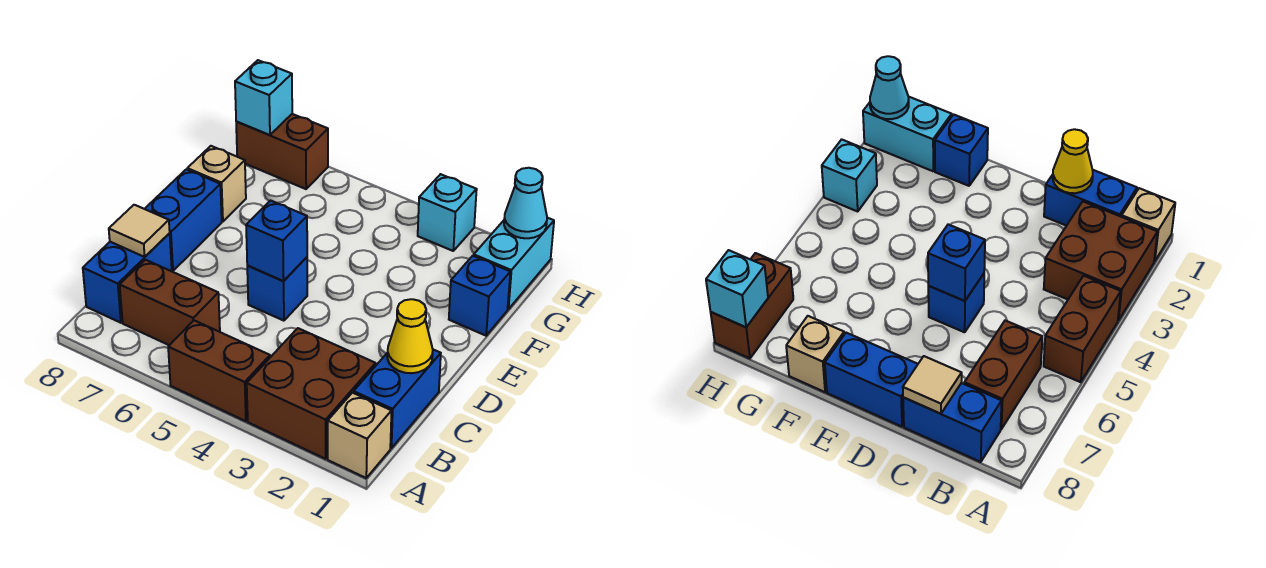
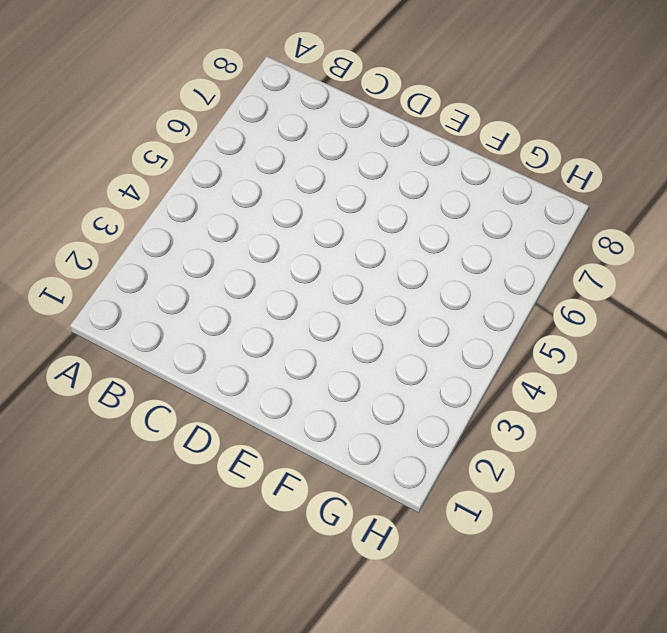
none -> tan 1x1 brick [328,393,392,478]
none -> brown 2x2 brick [247,328,376,459]
none -> brown 1x2 brick [168,321,270,421]

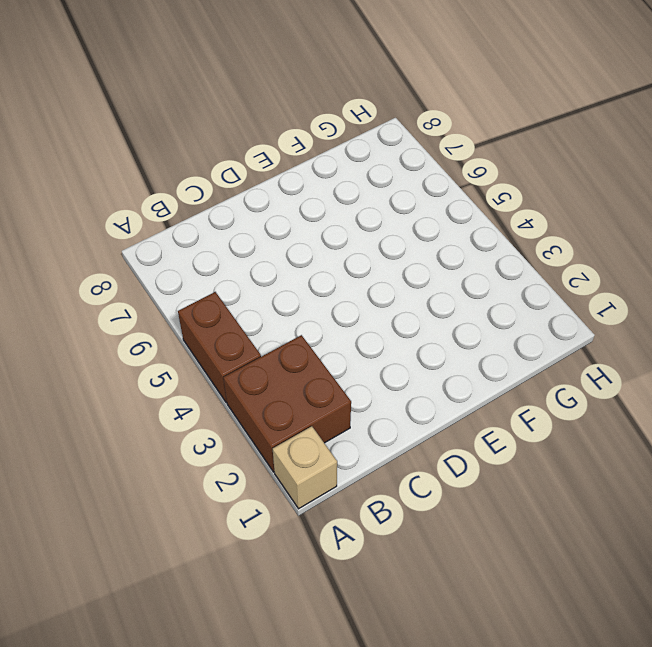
none -> blue 1x2 brick [354,350,441,448]
none -> brown 1x2 brick [120,260,220,345]
none -> blue 1x2 brick [83,233,172,323]

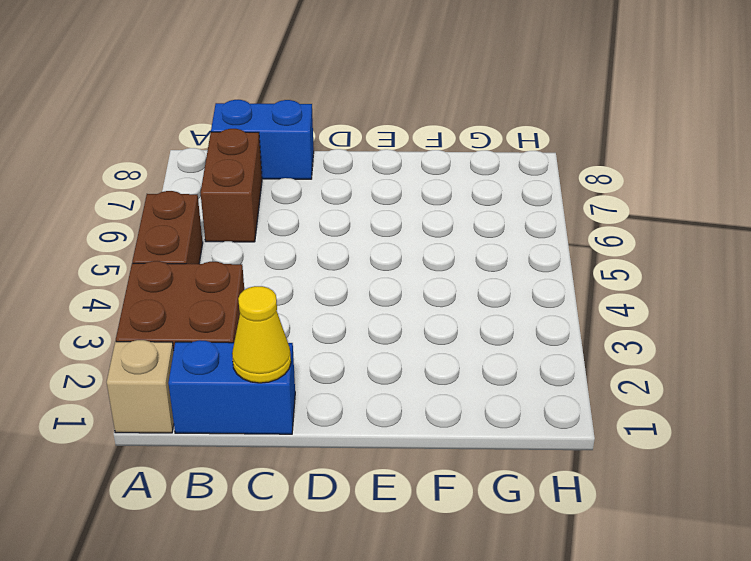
none -> blue 1x1 brick [247,257,307,321]
none -> blue 1x2 brick [145,169,222,271]
none -> blue 1x1 brick [449,256,510,336]

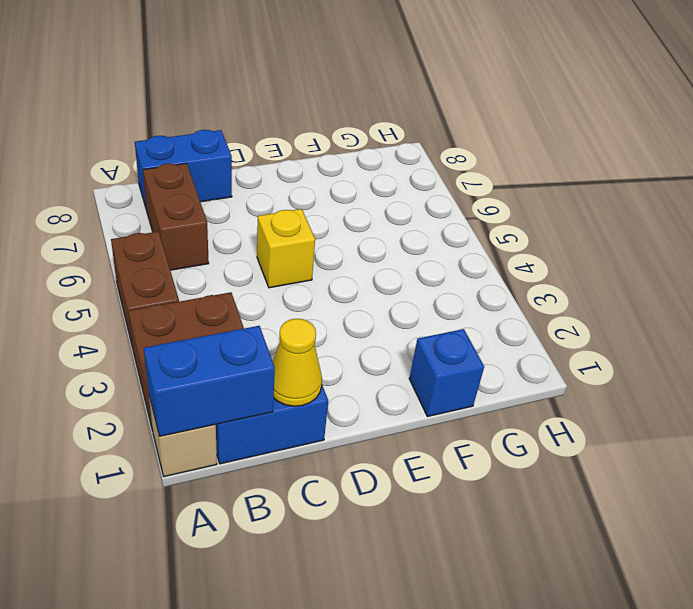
blue 1x2 brick [144,326,275,436] -> blue 1x2 brick moved to [145,169,222,271]
yellow 1x1 brick [257,209,315,288] -> blue 1x1 brick [247,257,307,321]
none -> tan 1x1 brick [187,146,246,221]
none -> cyan 1x2 brick [474,218,554,309]
none -> cyan 1x1 brick [418,174,477,251]

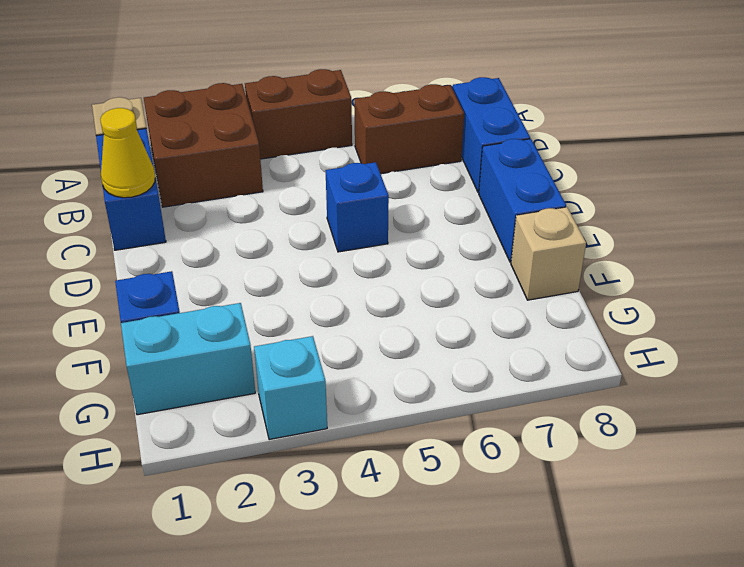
cyan 1x2 brick [121,303,255,415] -> cyan 1x2 brick turned to [474,218,554,309]
none -> brown 1x2 brick [236,114,328,189]
none -> tan 1x1 tile [109,205,170,257]
none -> blue 1x1 brick [246,201,307,281]

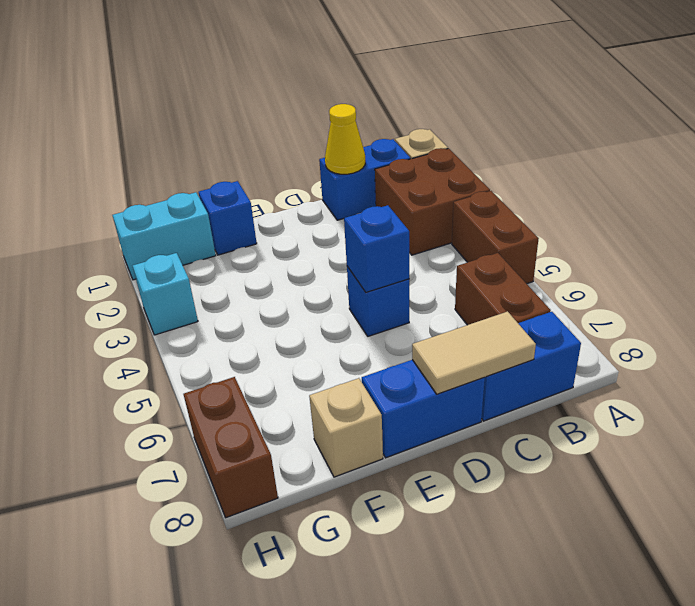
tan 1x2 tile [412,311,536,394] -> tan 1x1 tile [109,205,170,257]
none -> cyan 1x1 cone [504,168,547,238]
none -> cyan 1x1 brick [235,60,292,135]

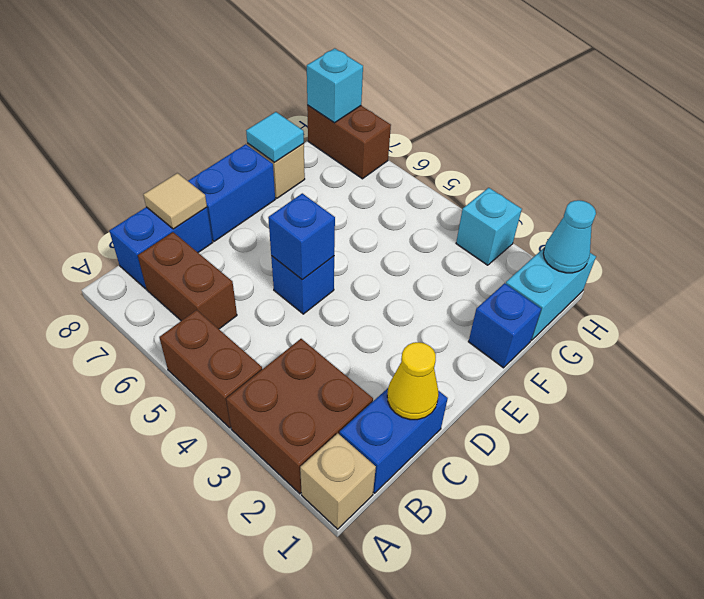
cyan 1x1 tile [246,112,304,162] -> none

